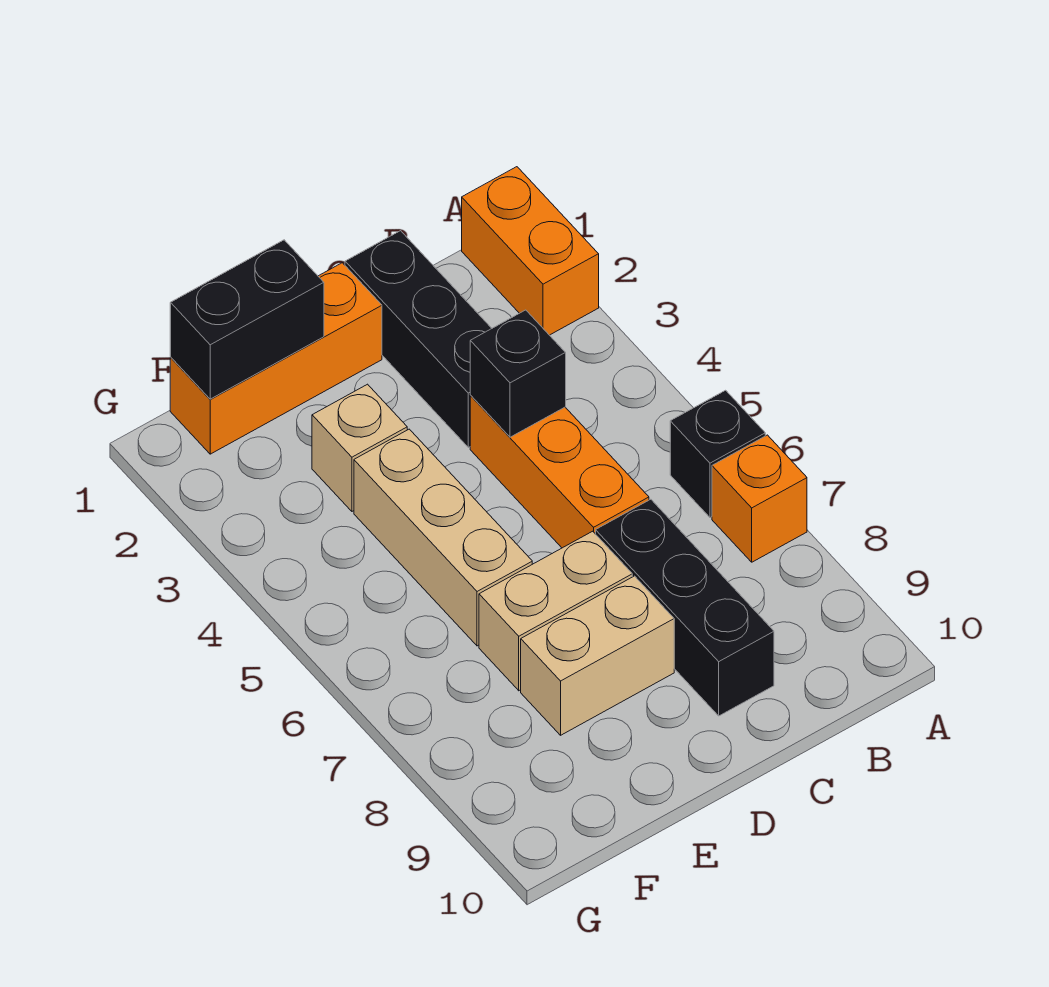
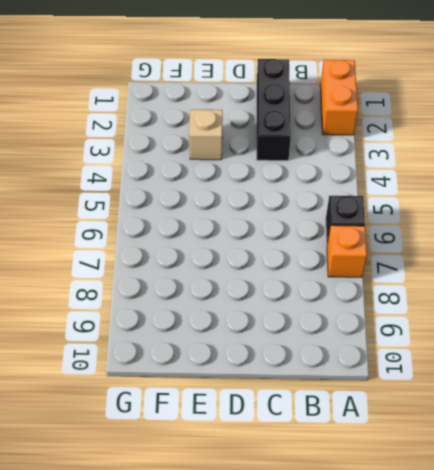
none -> orange 1x3 brick [470,396,649,548]
none -> black 1x3 brick [596,499,774,716]
none -> orange 1x3 brick [170,263,382,454]

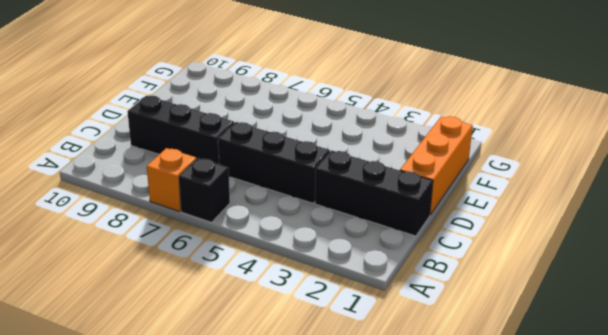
black 1x3 brick [218,122,330,203] -> orange 1x3 brick [470,396,649,548]
none -> orange 1x2 brick [462,167,599,335]
none -> tan 1x2 brick [479,531,632,691]
none -> tan 1x2 brick [521,576,674,735]

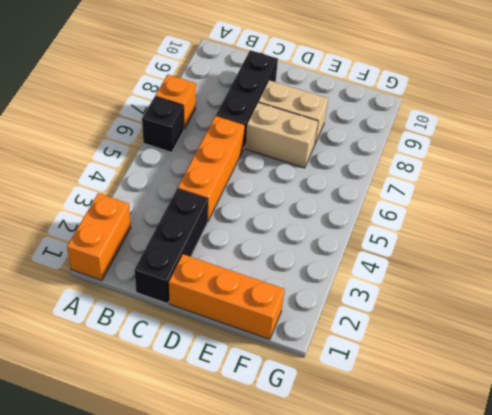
none -> tan 1x1 brick [312,384,407,511]
none -> tan 1x3 brick [354,429,532,646]
none -> black 1x1 brick [470,310,566,437]

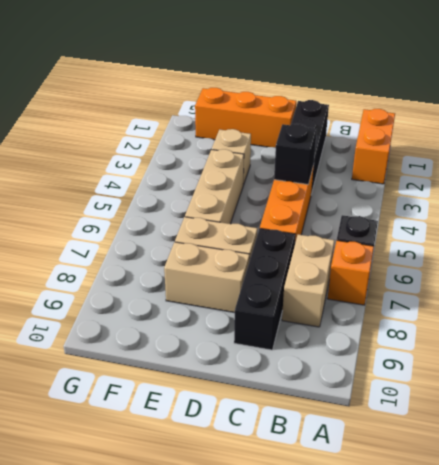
tan 1x2 brick [282,234,334,327] -> none
none -> black 1x2 brick [170,240,324,399]

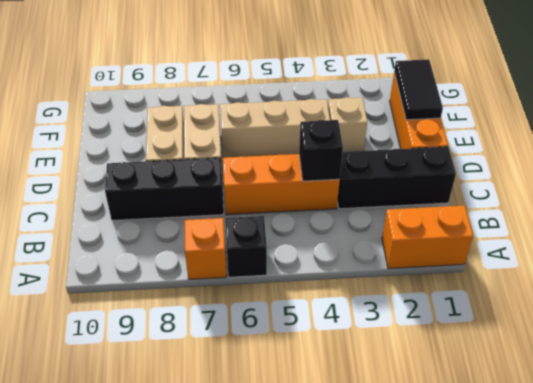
black 1x2 tile [394,59,443,120] -> black 1x2 brick [170,240,324,399]

